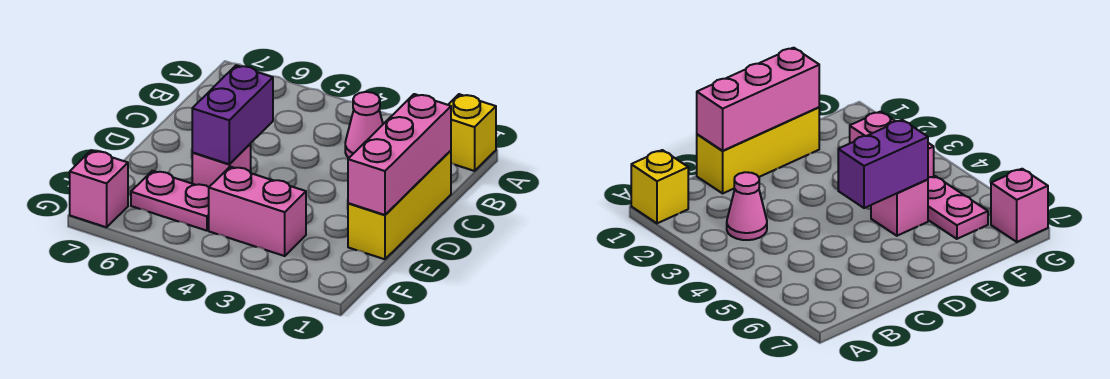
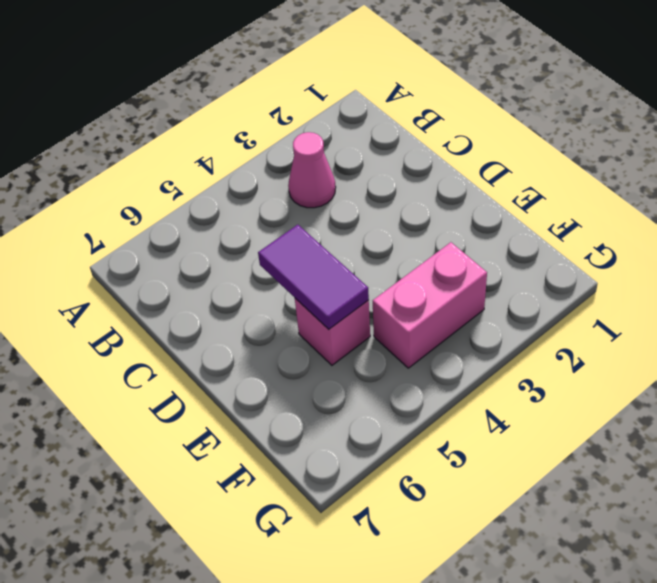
purple 1x2 tile [258,225,369,329] -> purple 1x2 brick [192,65,273,164]
none -> yellow 1x1 brick [448,94,496,171]
none -> yellow 1x3 brick [348,151,451,259]

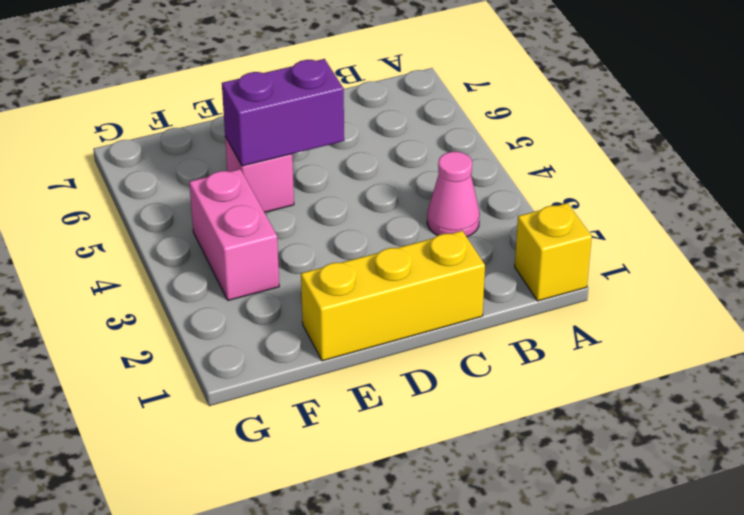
none -> pink 1x2 plate [131,171,209,231]
none -> pink 1x1 brick [70,151,128,227]

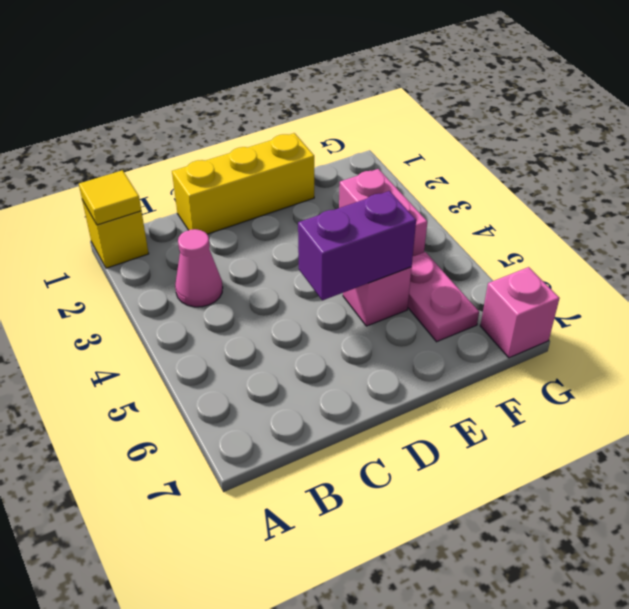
yellow 1x1 tile [79,170,141,225] -> none
none -> pink 1x3 brick [348,94,451,215]

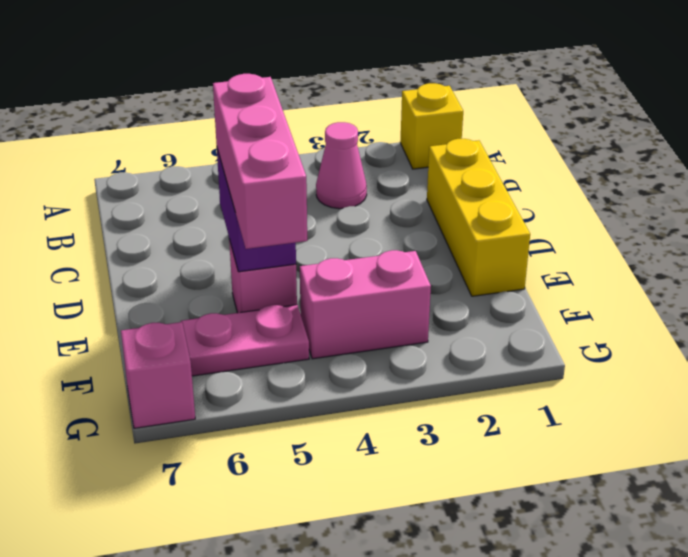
pink 1x3 brick [213,74,307,249] -> pink 1x3 brick moved to [348,94,451,215]

